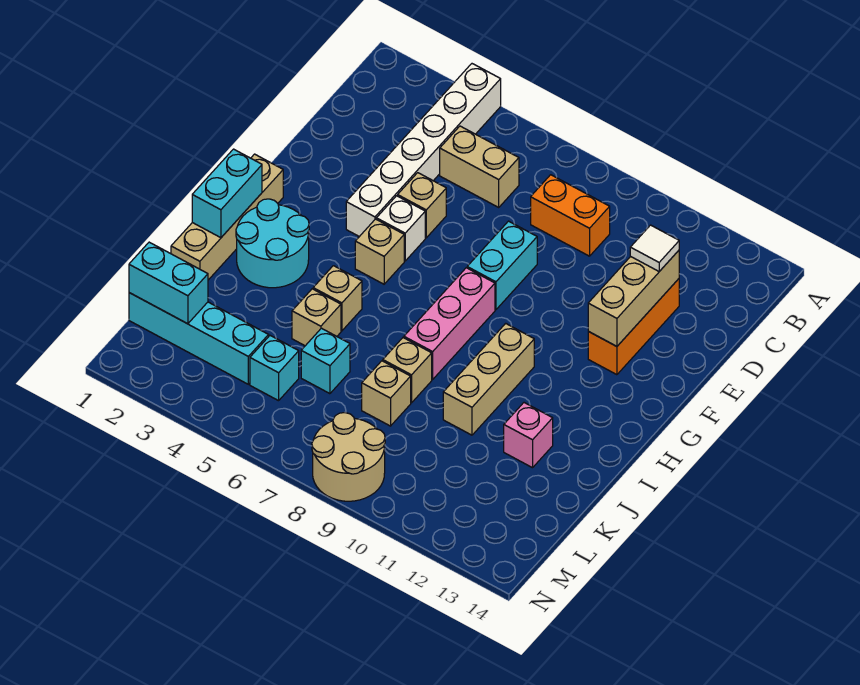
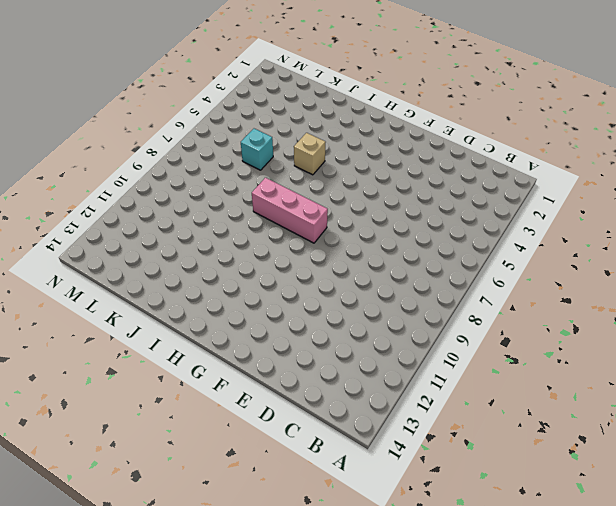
none -> white 1x6 brick [346,64,501,237]
none -> tan 1x2 brick [440,126,519,207]
none -> orange 1x2 brick [531,175,610,256]

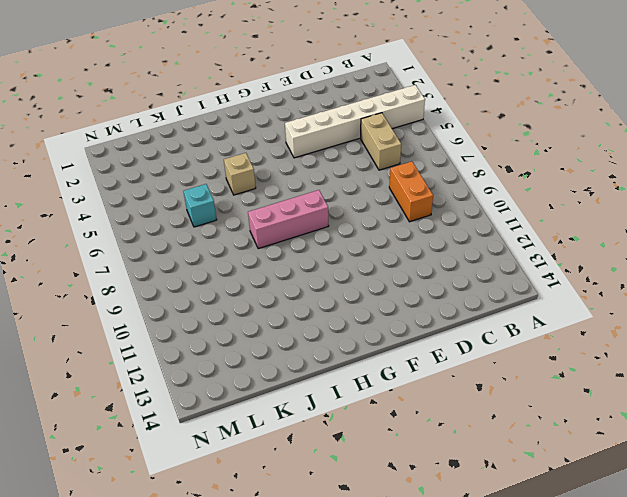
none -> orange 1x3 brick [588,279,679,375]
none -> tan 1x1 brick [398,173,446,238]
none -> cyan 1x2 brick [467,221,537,310]

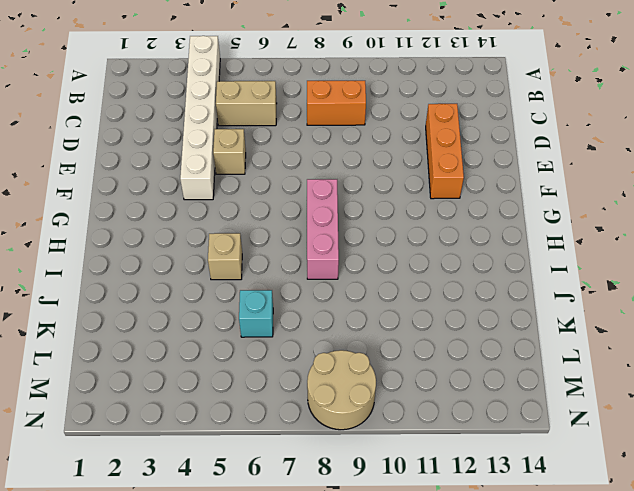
none -> cyan 1x2 brick [467,221,537,310]
none -> white 1x1 brick [376,196,425,261]
none -> tan 1x4 brick [171,154,283,280]

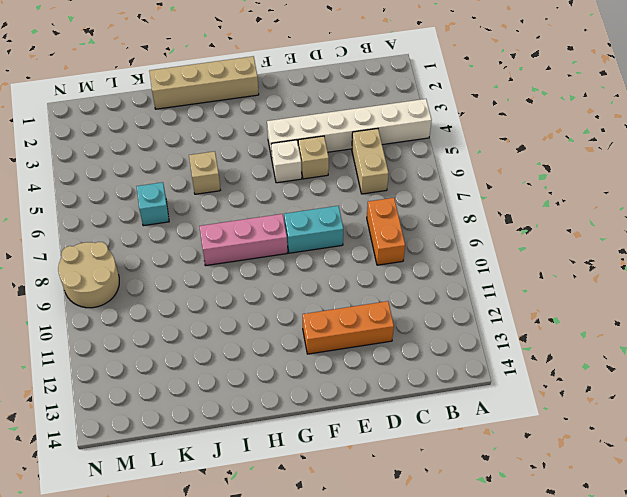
none -> tan 1x1 brick [355,219,404,284]
none -> cyan 2x2 round brick [236,199,309,288]
none -> tan 1x3 brick [443,323,534,435]

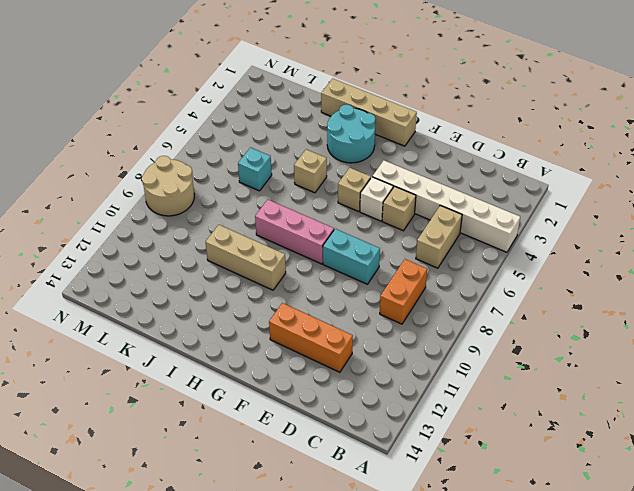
none -> tan 1x1 brick [292,289,341,346]
none -> tan 1x1 brick [383,338,432,403]
none -> pink 1x1 brick [504,403,553,468]

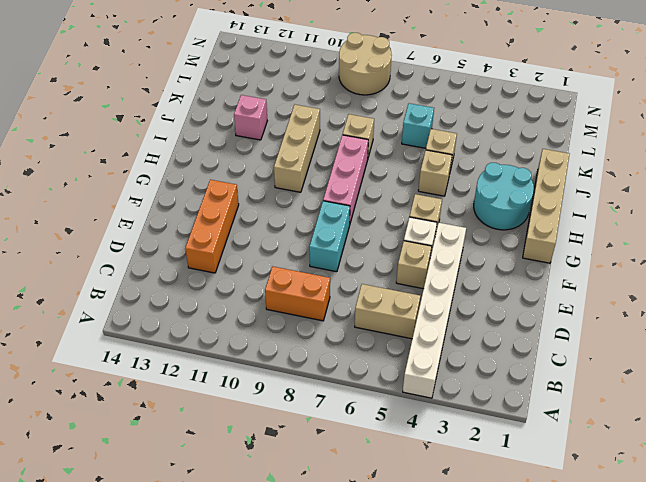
none -> tan 1x1 brick [362,361,411,426]
none -> cyan 1x4 brick [129,293,269,384]
none -> cyan 1x1 brick [250,336,299,401]

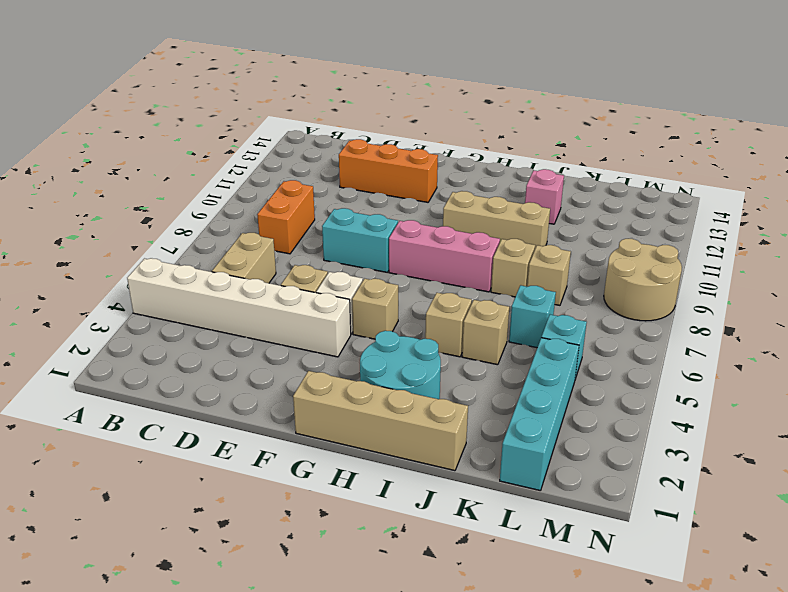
none -> tan 1x3 brick [588,251,679,346]
none -> cyan 1x2 brick [192,149,262,238]
none -> cyan 1x2 brick [129,242,208,324]

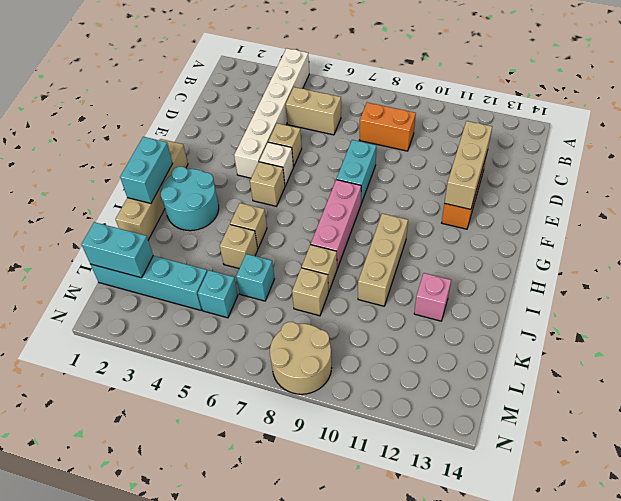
none -> white 1x1 tile [630,225,679,271]

